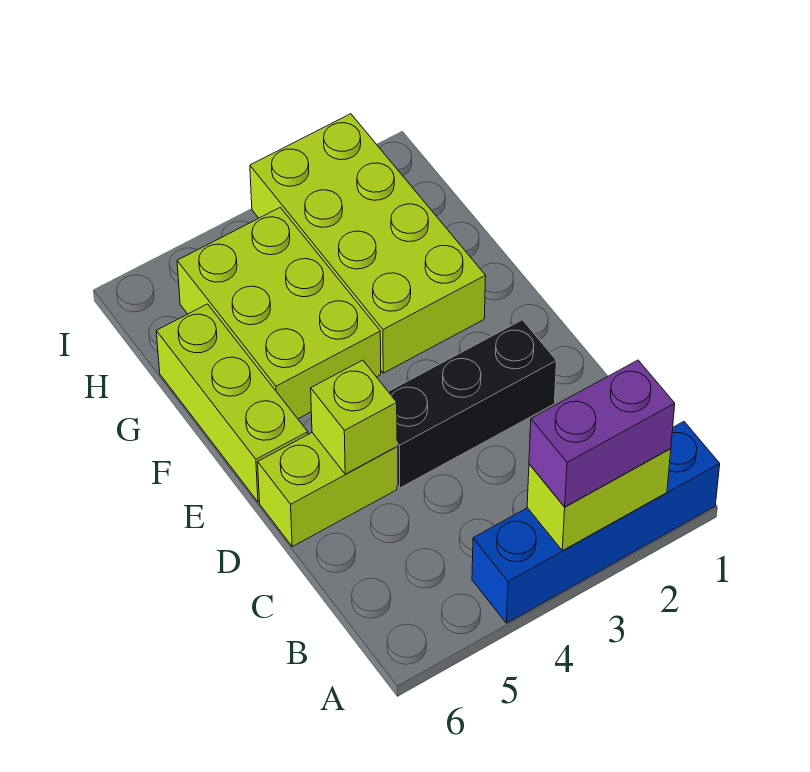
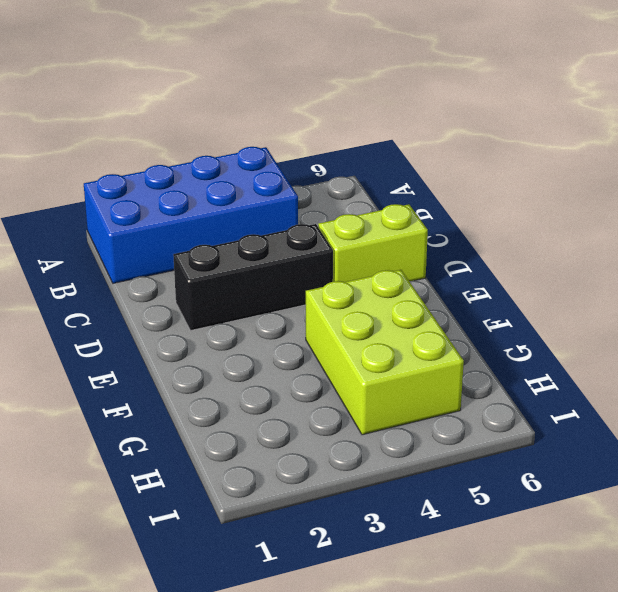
blue 2x4 brick [84,147,298,283] -> blue 1x4 brick [472,422,720,623]
none -> lime 1x3 brick [156,304,308,502]
none -> lime 2x4 brick [250,114,486,373]

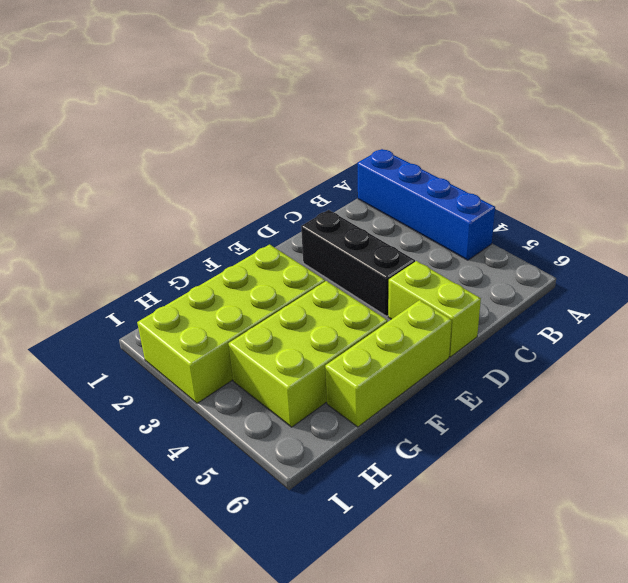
none -> lime 1x2 brick [527,449,671,551]
none -> lime 1x1 brick [311,360,397,474]

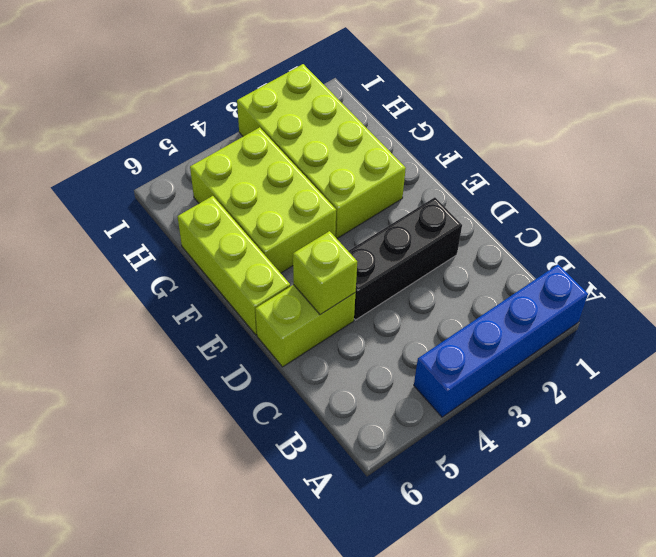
none -> lime 1x2 brick [527,449,671,551]
none -> purple 1x2 brick [529,360,675,507]

